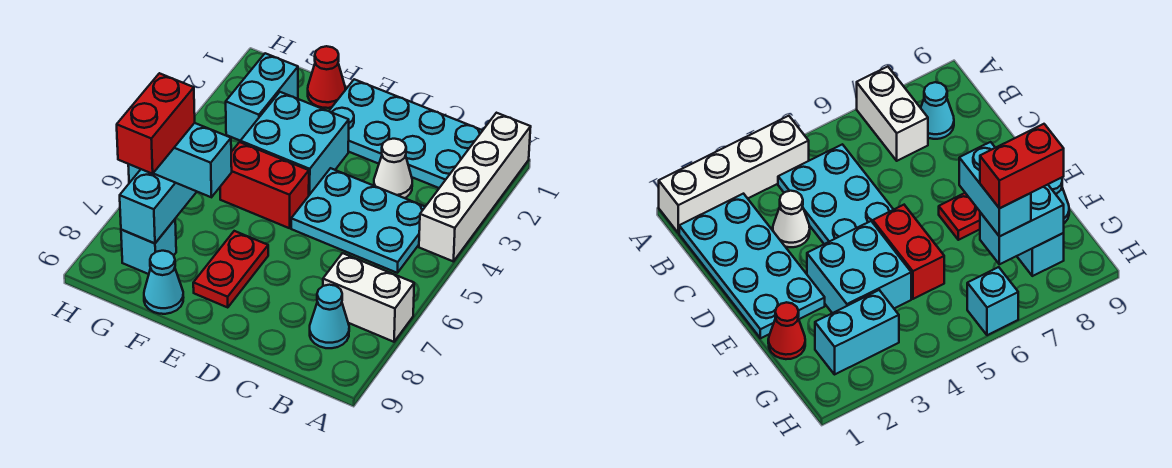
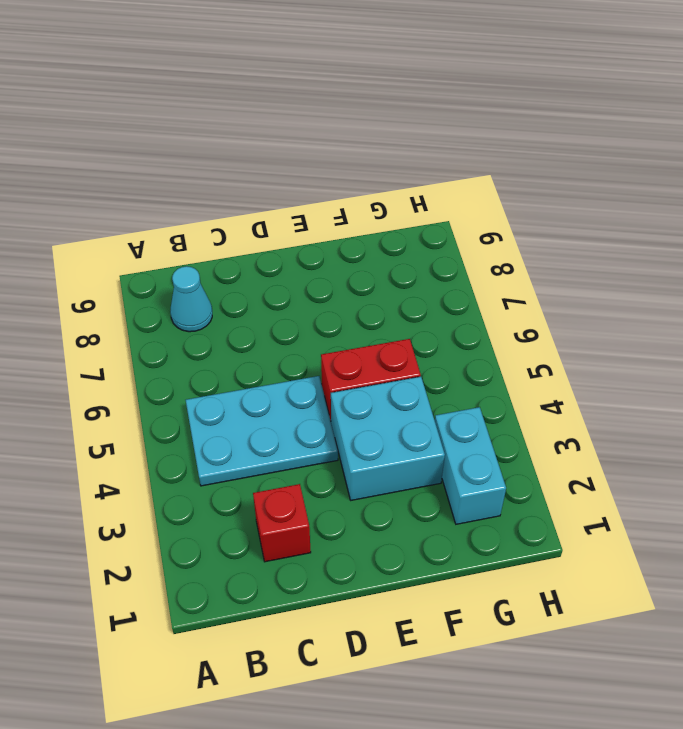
red 1x1 brick [253,484,311,562] -> cyan 2x4 plate [329,79,483,188]
none -> white 1x4 brick [419,113,531,262]
none -> white 1x2 brick [323,253,414,342]
none -> white 1x1 cone [374,139,412,198]

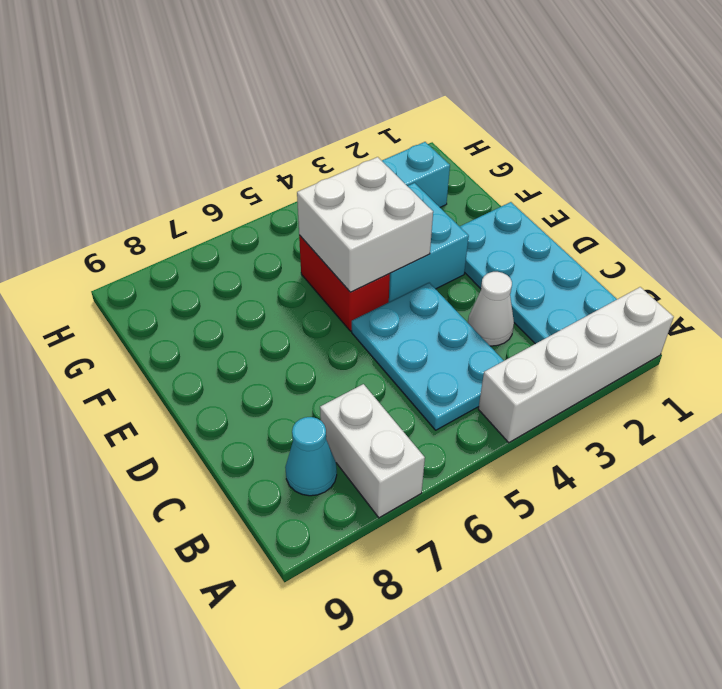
white 2x2 brick [297,157,433,292] -> none
none -> red 1x2 plate [193,231,268,308]
none -> red 1x1 cone [308,46,345,108]
none -> cyan 1x1 cone [144,251,184,314]

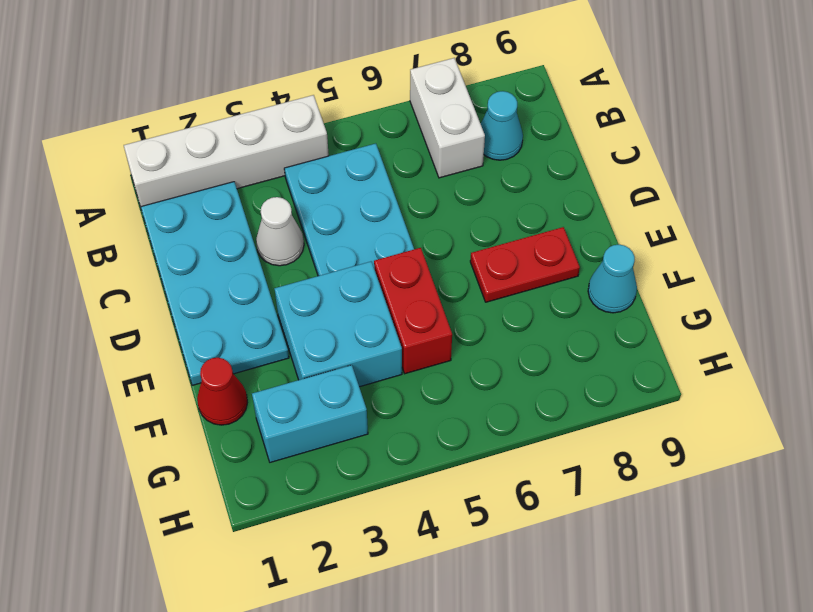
none -> cyan 1x1 brick [121,220,176,274]
none -> cyan 1x1 brick [967,267,1018,335]
none -> cyan 1x2 brick [120,169,196,243]

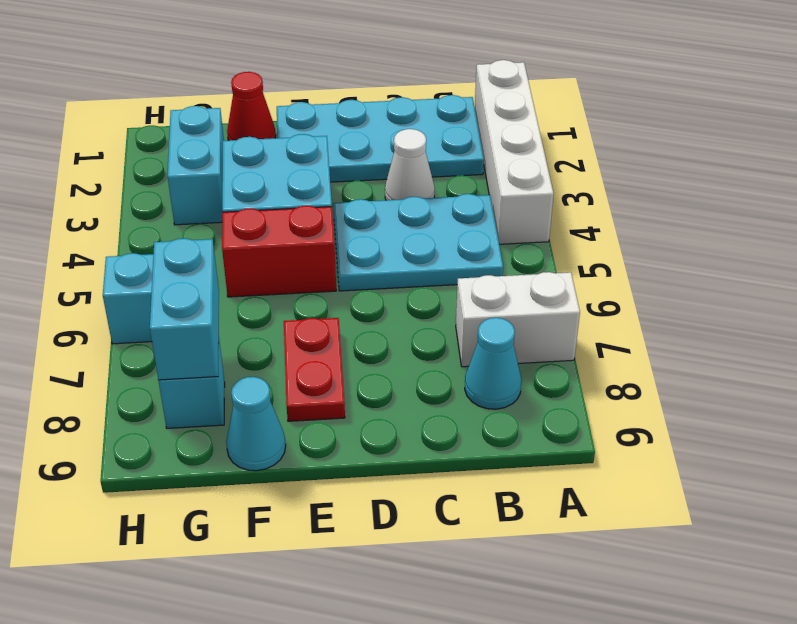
none -> cyan 1x2 brick [153,123,232,197]
none -> red 1x2 brick [117,73,195,174]

